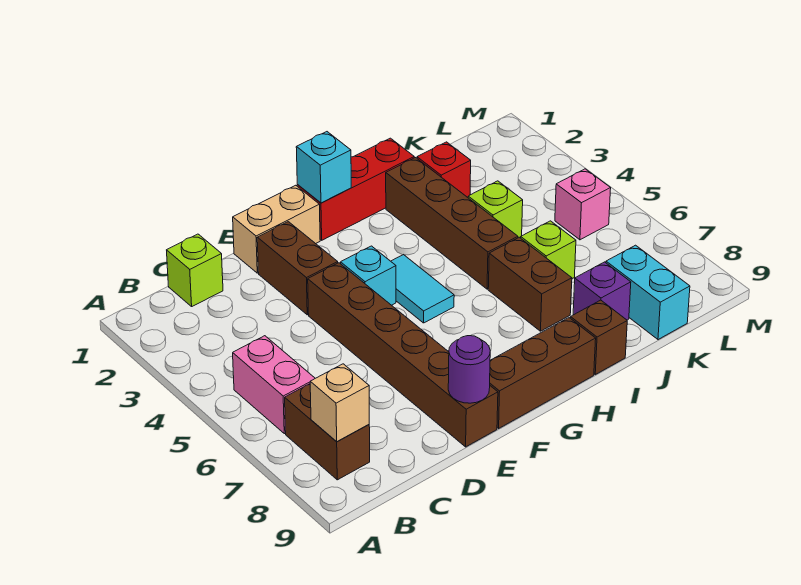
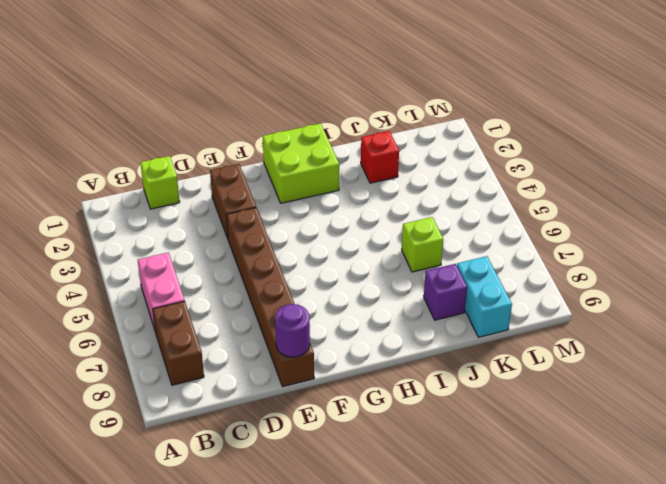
lime 2x2 brick [263,124,339,203] -> red 1x3 brick [297,138,414,240]
none -> tan 1x2 brick [233,185,320,273]
none -> cyan 1x1 brick [341,246,396,305]
none -> brown 1x3 brick [490,318,596,428]

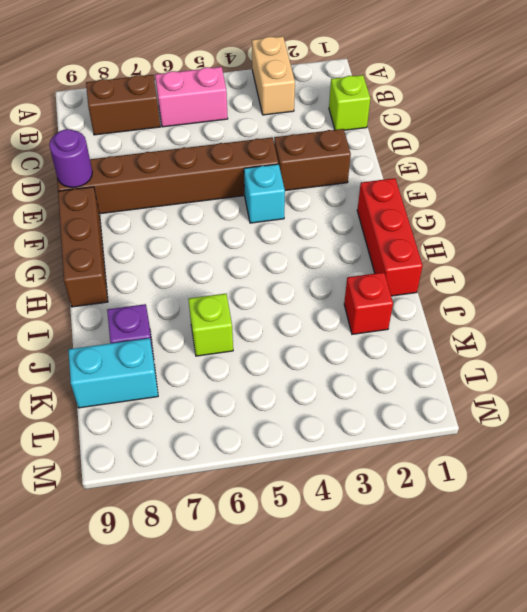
tan 1x2 brick [252,36,295,115] -> tan 1x2 brick moved to [233,185,320,273]
none -> cyan 1x2 tile [391,255,454,323]
none -> brown 1x4 brick [386,158,518,289]
none -> brown 1x2 brick [488,237,572,331]

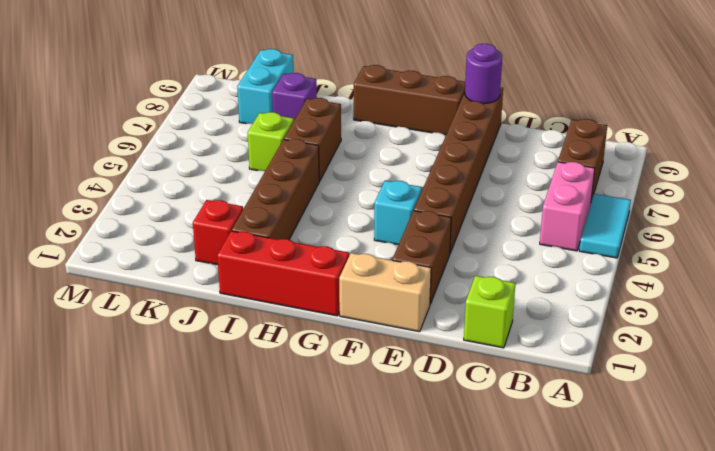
cyan 1x2 tile [579,194,631,258] -> cyan 1x2 tile moved to [391,255,454,323]
none -> brown 1x1 brick [571,300,627,374]
none -> lime 1x1 brick [468,181,523,238]
none -> pink 1x1 brick [555,169,611,240]

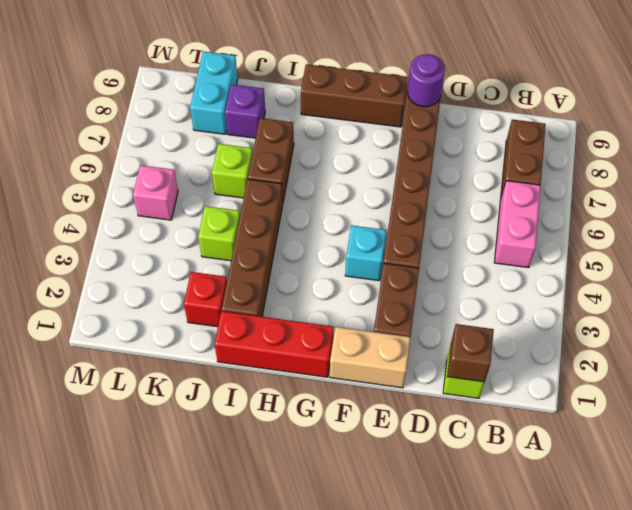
brown 1x1 brick [447,324,494,382] -> brown 1x1 brick moved to [571,300,627,374]
none -> cyan 1x2 tile [391,255,454,323]
none -> tan 1x1 brick [310,364,369,442]
none -> cyan 1x1 brick [296,132,351,203]

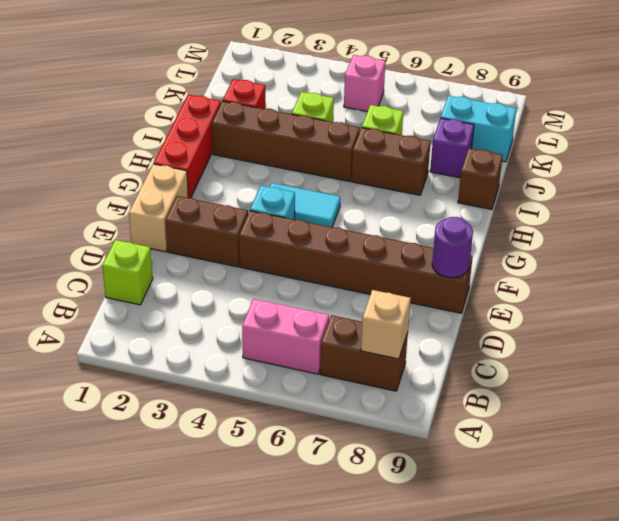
none -> brown 1x3 brick [490,318,596,428]
none -> cyan 1x1 brick [296,132,351,203]

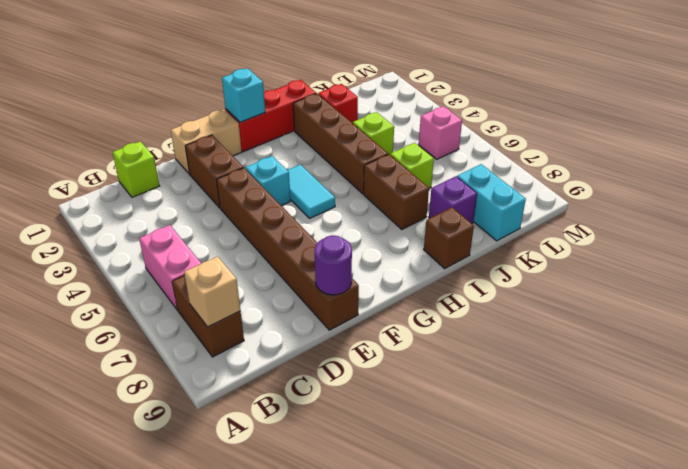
none -> brown 1x3 brick [490,318,596,428]

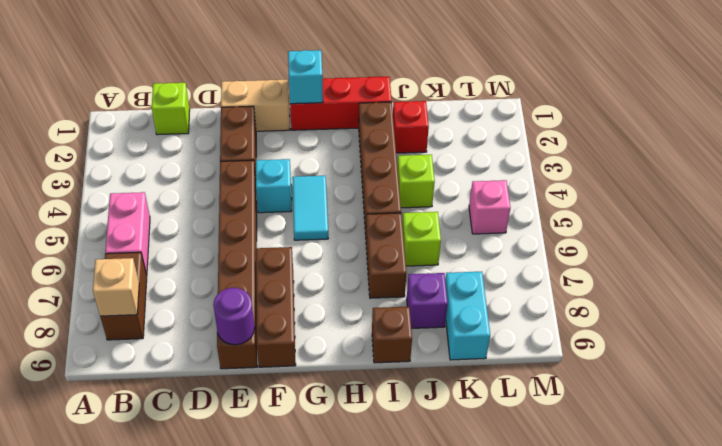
brown 1x3 brick [256,247,296,367] -> brown 1x3 brick turned to [490,318,596,428]

